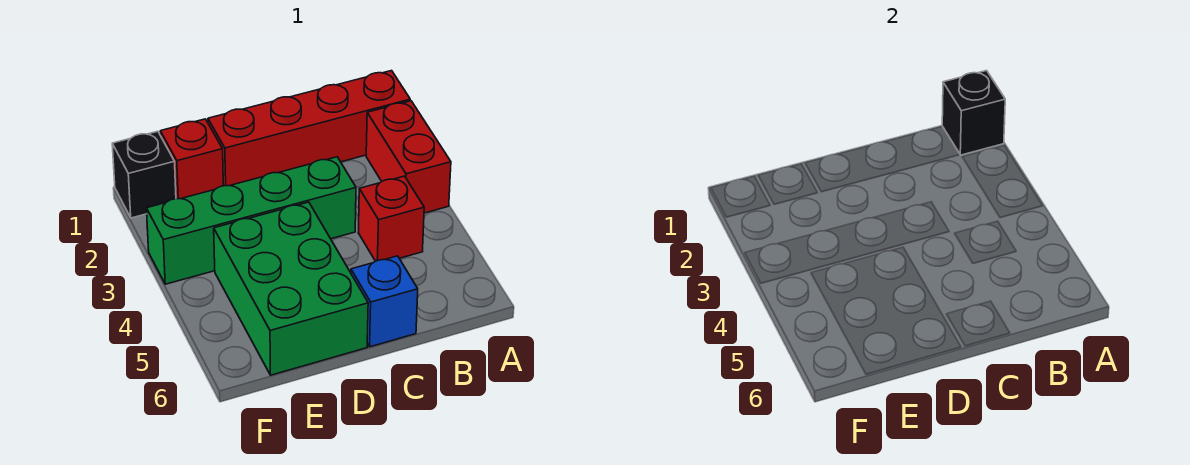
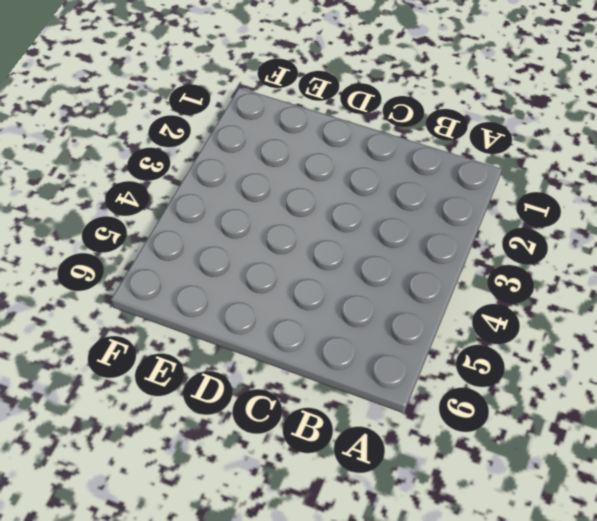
none -> red 1x4 brick [208,71,410,186]
none -> red 1x2 brick [366,101,451,213]

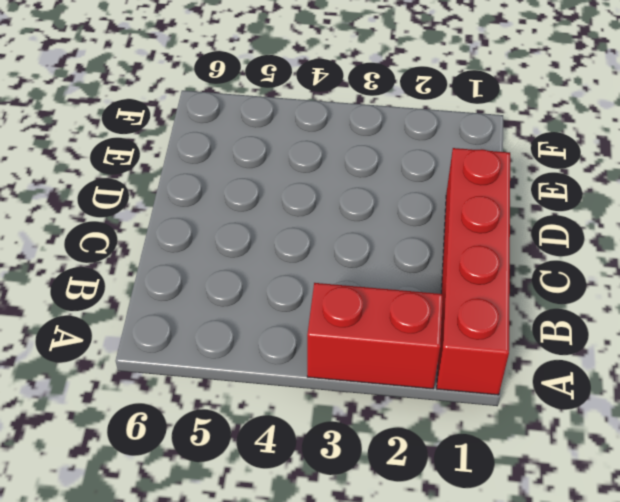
none -> red 1x1 brick [358,176,424,261]
none -> green 1x4 brick [147,157,356,284]

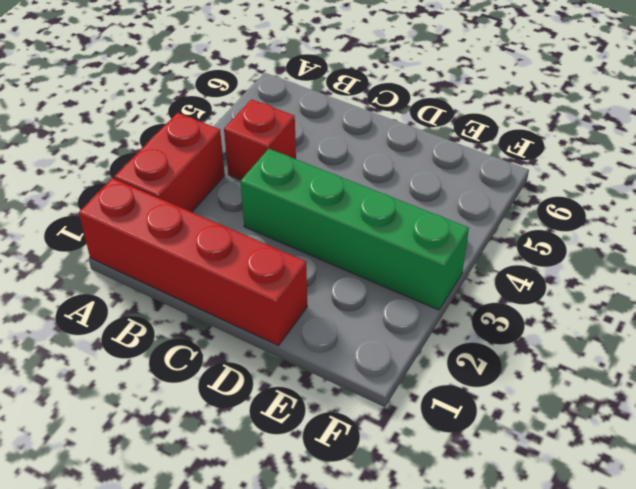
none -> blue 1x1 brick [351,256,418,347]
none -> green 2x3 brick [214,202,368,375]

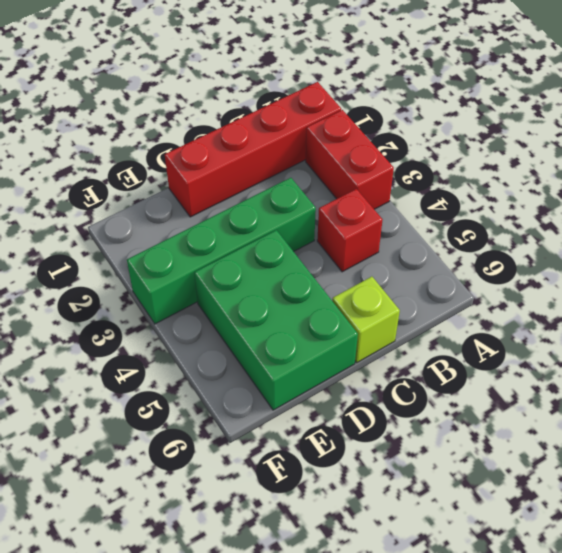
lime 1x1 brick [332,277,400,362] -> blue 1x1 brick [351,256,418,347]
none -> red 1x1 brick [160,119,223,199]
none -> black 1x1 brick [112,131,176,218]

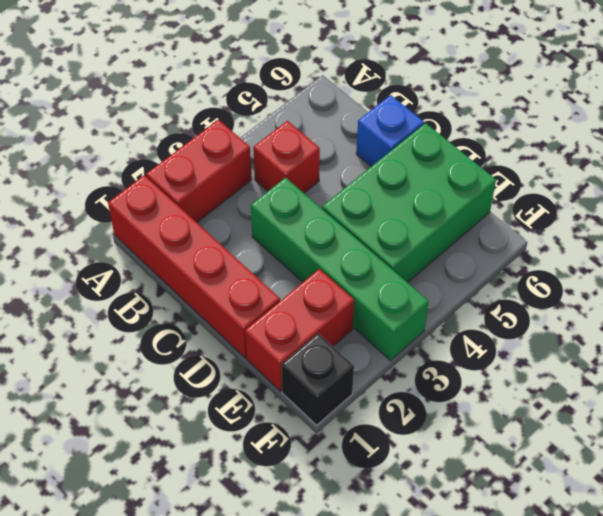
red 1x2 brick [245,269,354,391] -> red 1x1 brick [160,119,223,199]
none -> black 1x1 brick [942,71,1005,155]

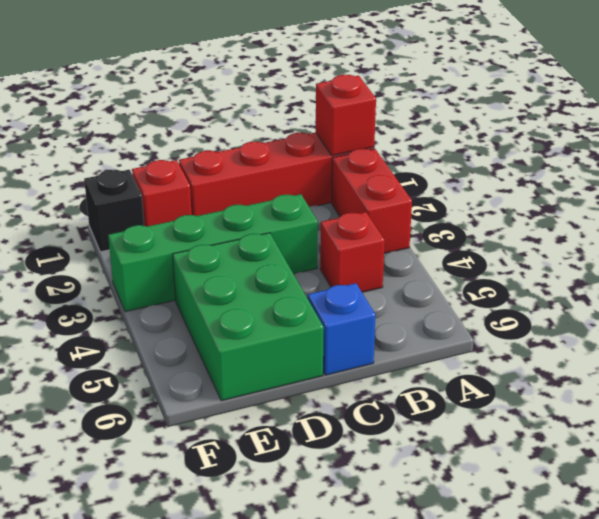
red 1x1 brick [316,75,376,156] -> black 1x1 brick [942,71,1005,155]

